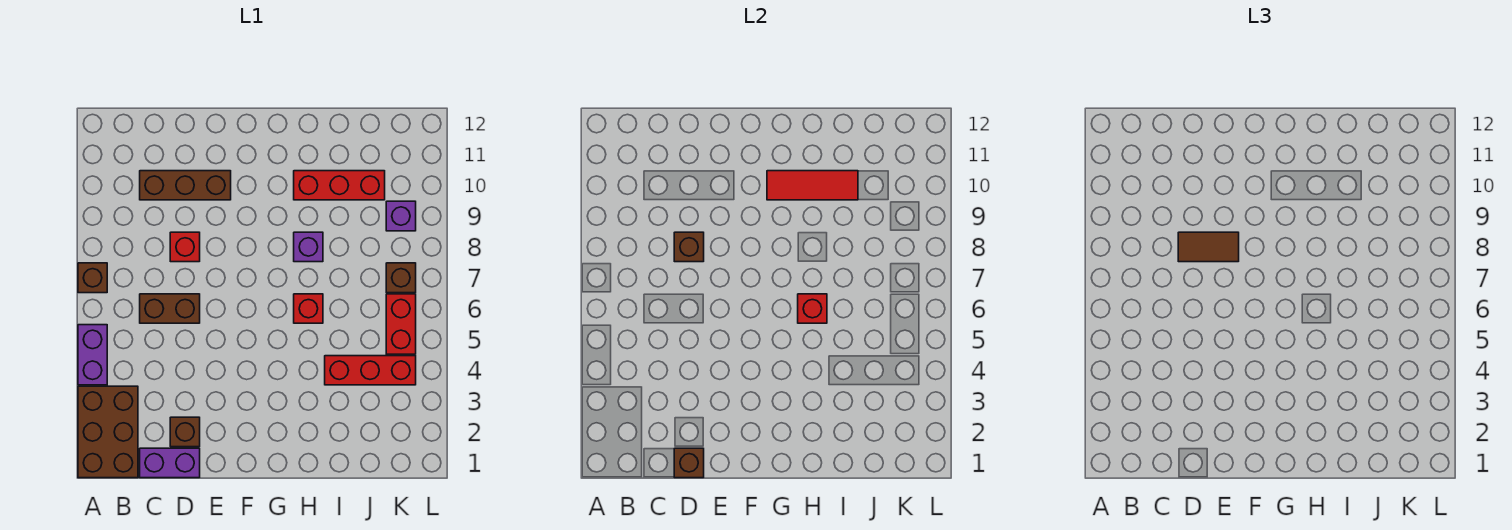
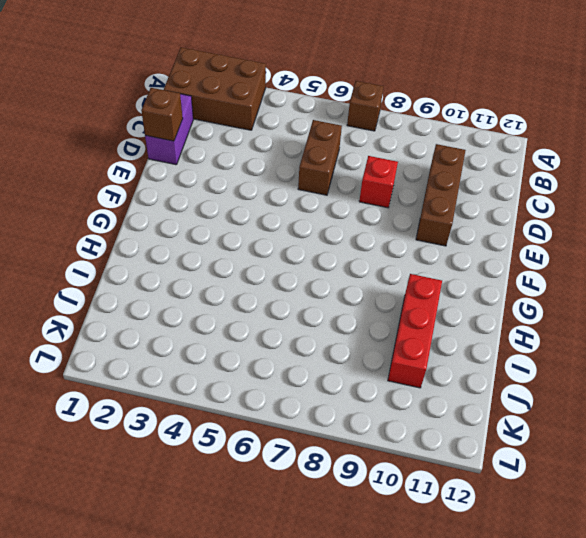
none -> purple 1x2 brick [78,325,107,385]
none -> brown 1x1 brick [170,417,200,447]
none -> red 1x1 brick [294,294,323,323]

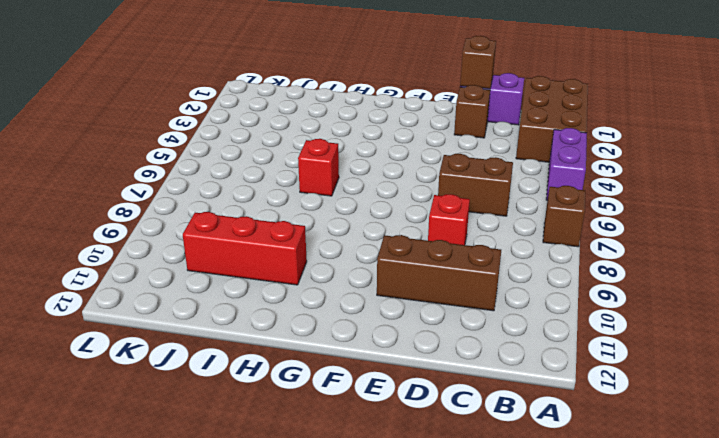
none -> purple 1x1 brick [294,232,323,262]
none -> red 1x3 brick [325,356,416,385]
none -> red 1x2 brick [386,294,416,354]

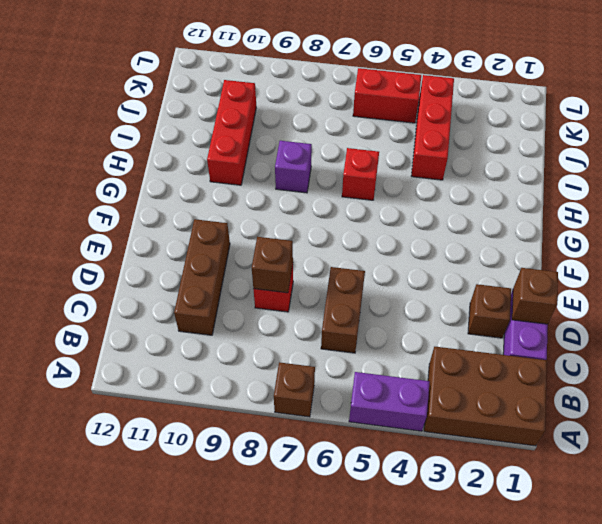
none -> brown 1x1 brick [386,263,416,293]
none -> purple 1x1 brick [386,201,416,231]
none -> red 1x3 tile [767,171,858,200]

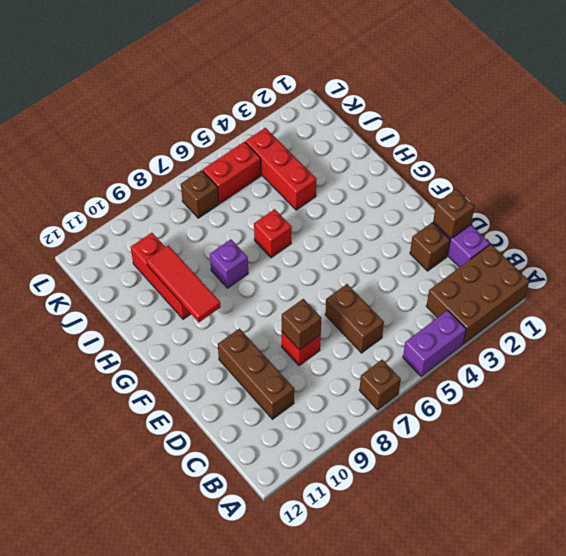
none -> purple 1x1 brick [386,201,416,231]
none -> red 1x1 brick [798,294,827,323]
none -> brown 1x2 tile [1178,232,1239,262]

